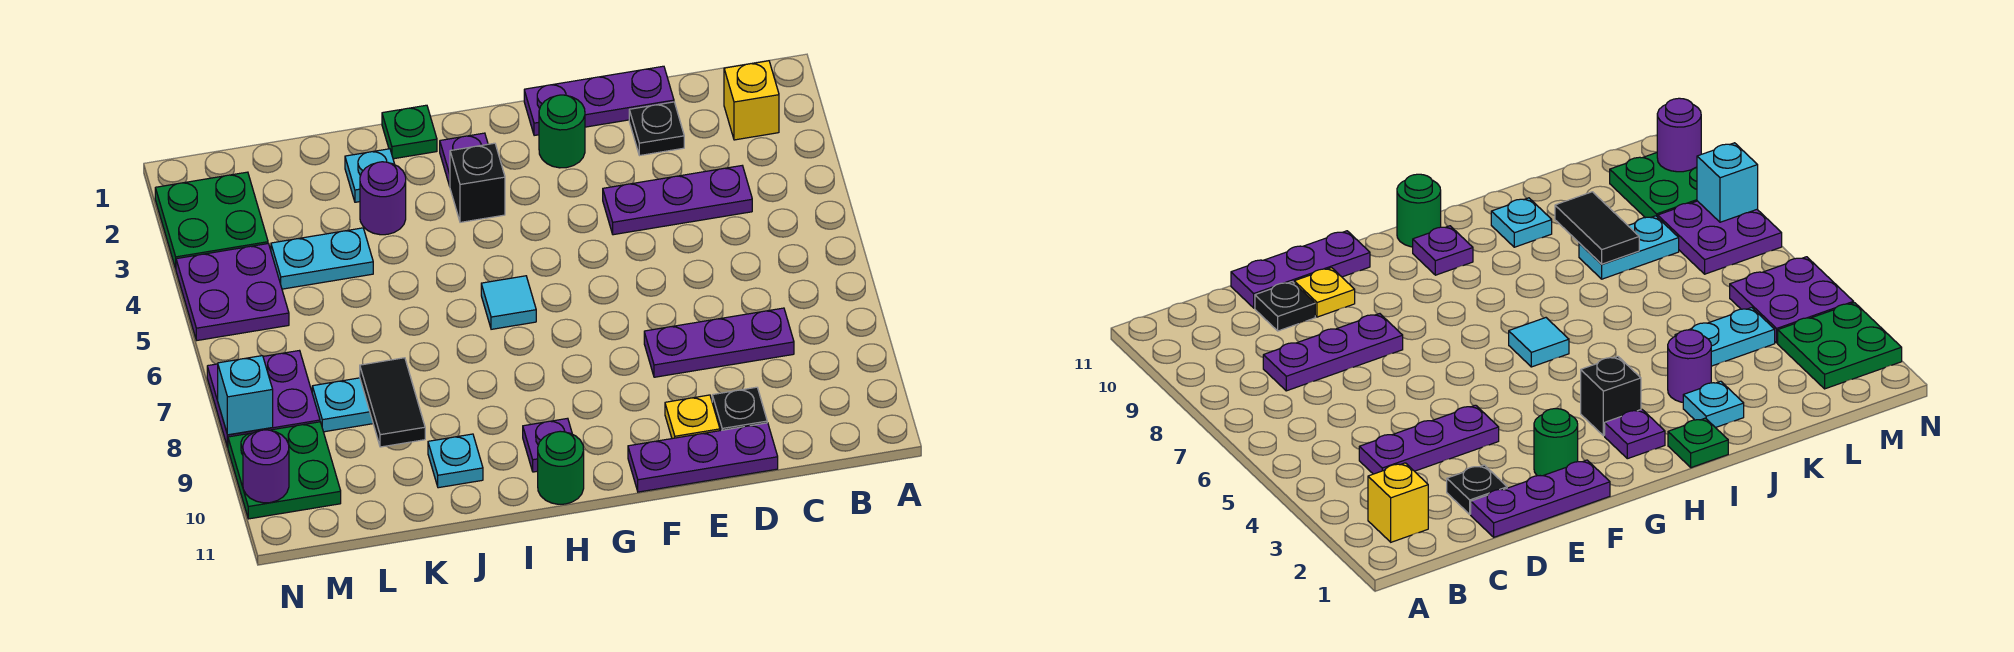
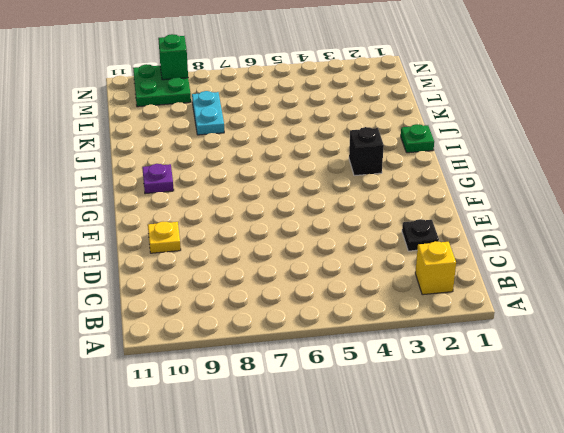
green 1x1 brick [158,34,188,80] -> none
none -> purple 1x3 plate [603,166,752,235]
none -> purple 1x3 plate [644,308,794,377]
none -> purple 1x3 plate [524,66,674,136]

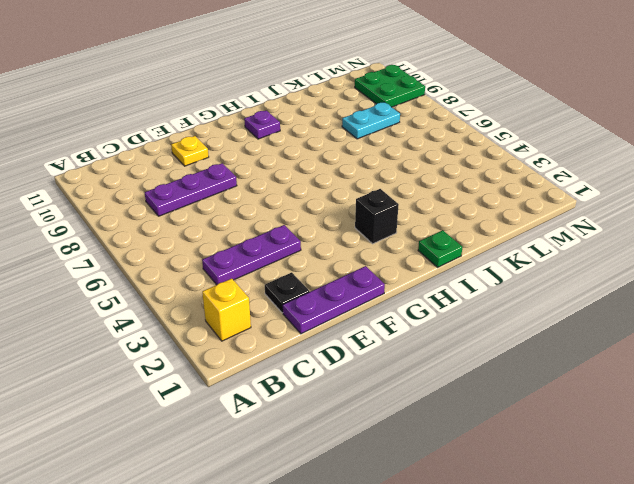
none -> black 1x1 plate [712,387,767,431]
none -> purple 1x3 plate [628,423,778,492]
none -> green 1x1 round brick [539,95,585,168]

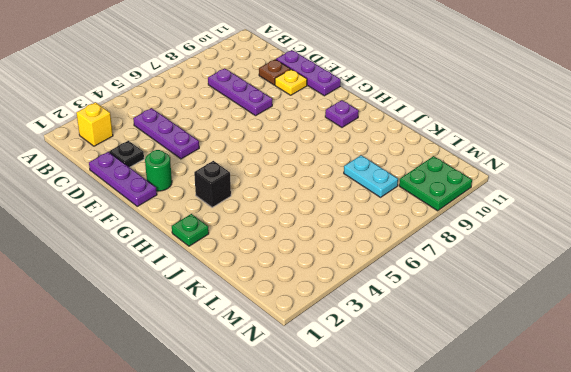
brown 1x1 plate [259,59,290,85] -> black 1x1 plate [712,387,767,431]
none -> purple 1x1 plate [440,133,488,186]
none -> cyan 1x1 tile [481,276,536,329]
none -> green 1x1 round brick [538,431,584,504]

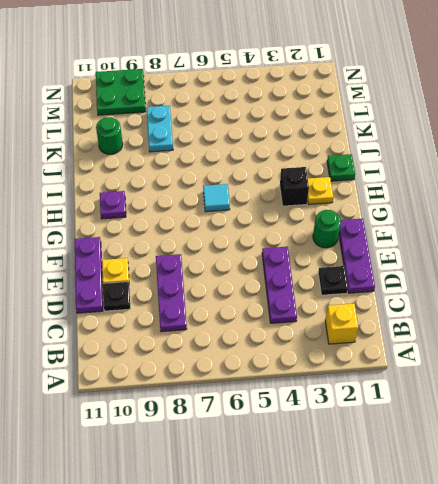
yellow 1x1 plate [307,177,333,204] -> purple 1x1 plate [440,133,488,186]
green 1x1 round brick [96,117,123,154] -> green 1x1 round brick moved to [538,431,584,504]
none -> cyan 1x1 plate [345,149,395,202]
none -> purple 1x1 round brick [360,162,406,235]
none -> cyan 1x1 plate [428,434,483,488]

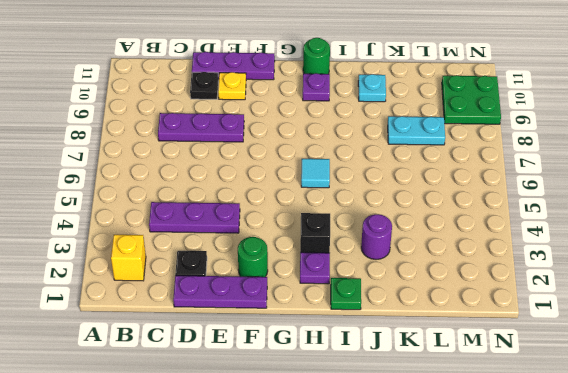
none -> cyan 1x1 plate [345,149,395,202]
none -> cyan 1x2 plate [271,228,373,289]
none -> green 2x2 plate [155,172,268,269]

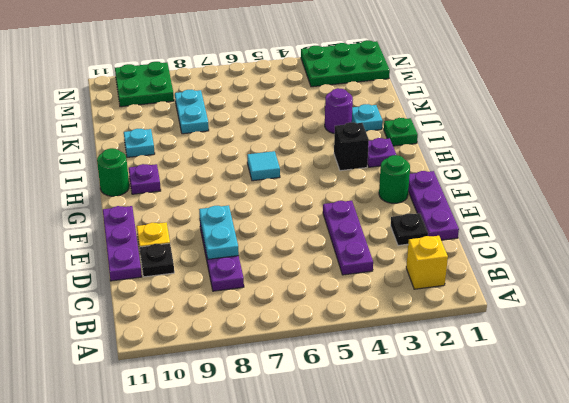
cyan 1x2 plate [199,205,239,259] -> cyan 1x2 plate moved to [271,228,373,289]
green 2x3 plate [301,40,390,87] -> green 2x2 plate [155,172,268,269]
none -> purple 2x2 plate [176,244,289,340]
none -> purple 2x2 plate [207,351,320,447]
none -> black 1x2 tile [360,358,425,447]

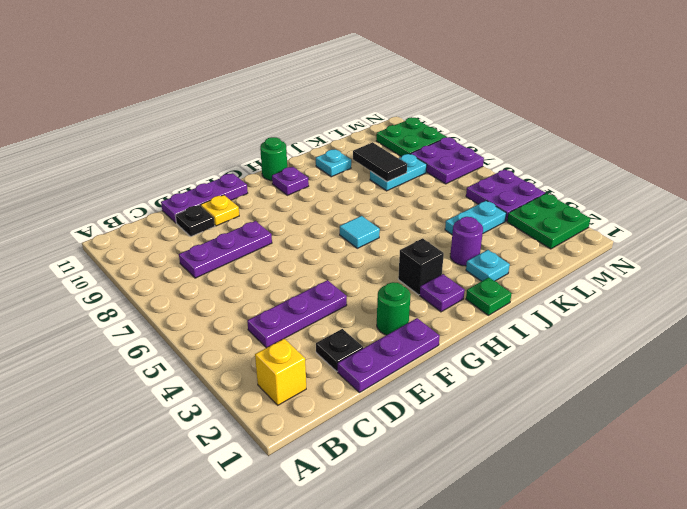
none -> cyan 1x1 brick [218,356,273,435]
none -> purple 1x1 round brick [243,430,289,503]

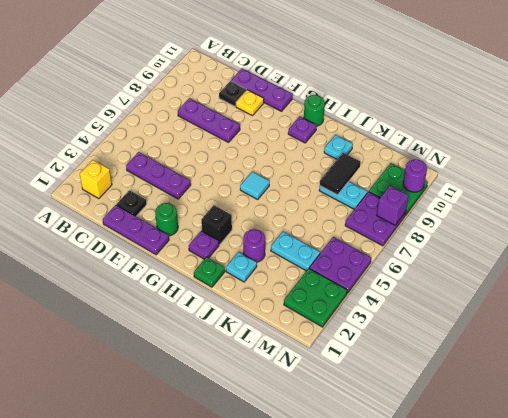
purple 1x1 brick [377,186,409,225] -> cyan 1x1 brick [218,356,273,435]

